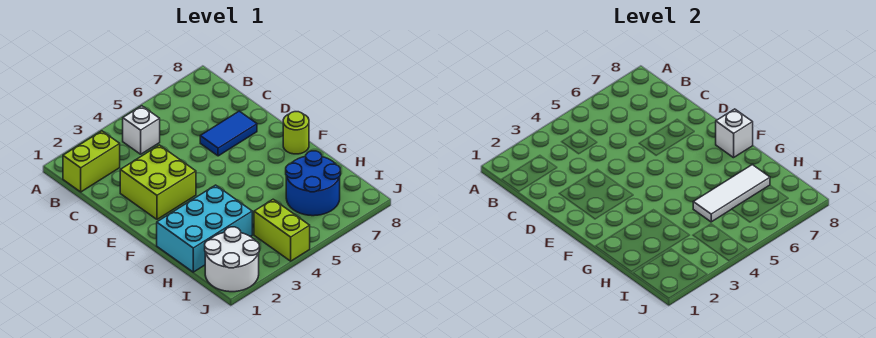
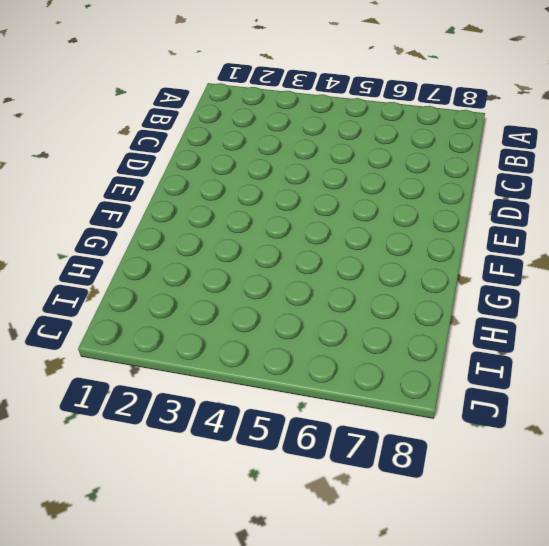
none -> lime 1x2 brick [63,131,120,192]
none -> white 1x1 brick [123,106,160,154]

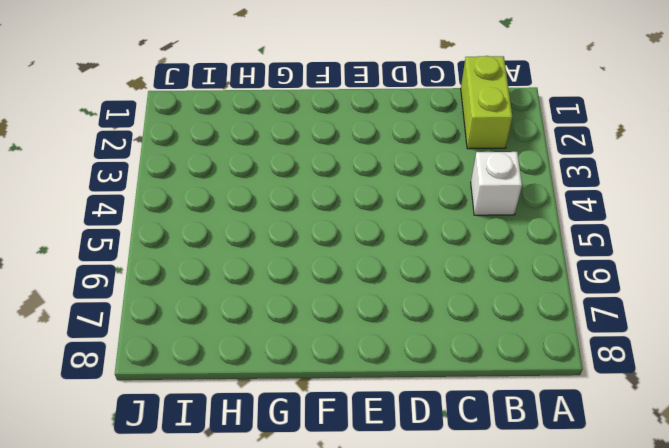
none -> lime 2x2 brick [120,145,196,219]
none -> blue 1x2 tile [200,111,257,156]

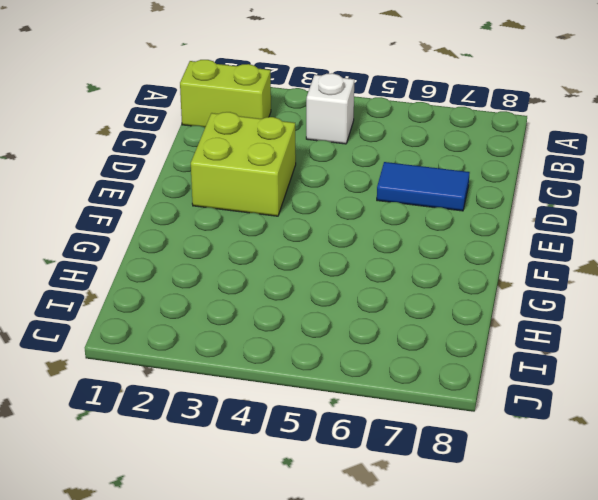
none -> lime 1x1 round brick [283,112,309,154]
none -> cyan 2x3 brick [157,185,252,272]

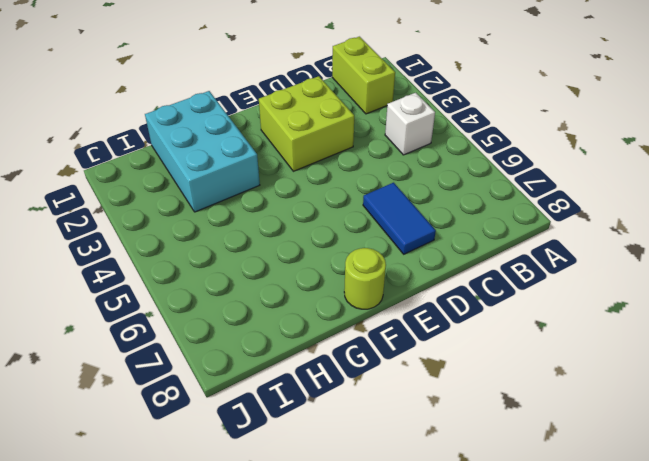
none -> blue 2x2 round brick [286,151,340,216]
none -> white 2x2 round brick [205,227,259,292]

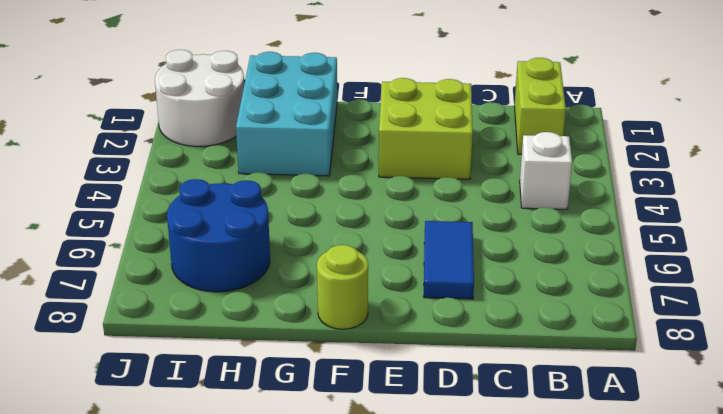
none -> lime 1x2 brick [254,199,310,261]
none -> white 1x1 brick [716,109,753,158]

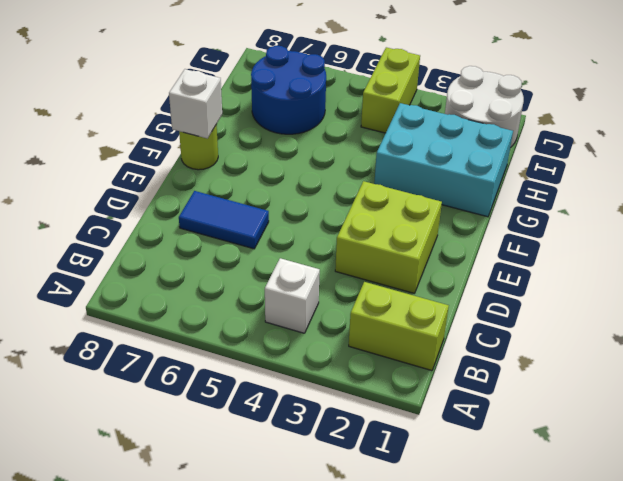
none -> white 1x3 tile [693,165,770,222]

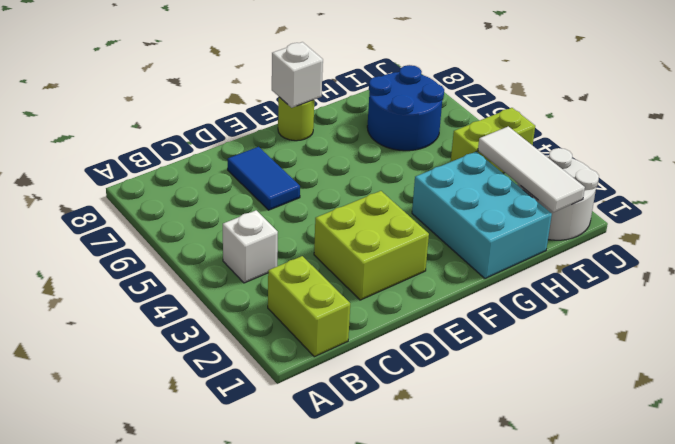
white 1x3 tile [478,126,585,212] -> white 1x3 tile moved to [693,165,770,222]

